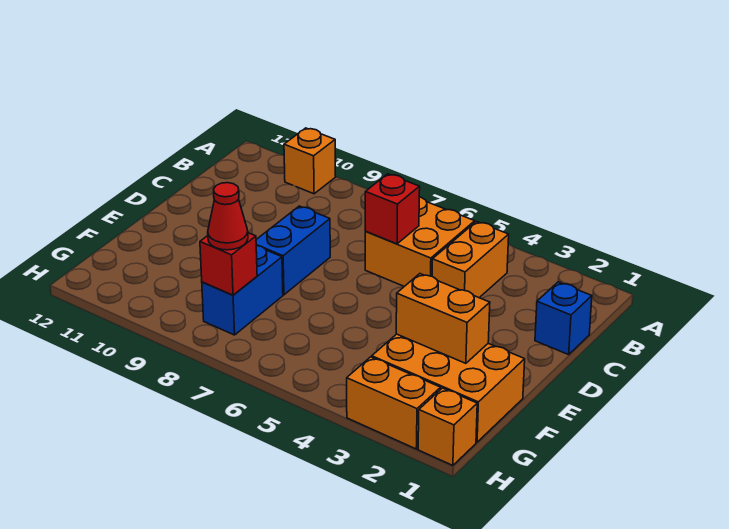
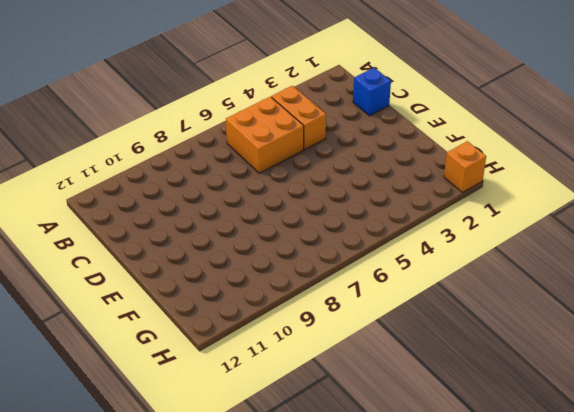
none -> orange 1x1 brick [284,128,336,194]
none -> blue 1x2 brick [256,206,330,295]
none -> orange 2x3 brick [372,334,525,442]

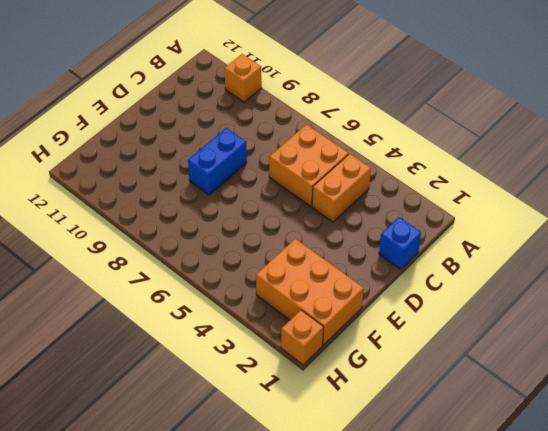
none -> blue 1x2 brick [202,245,283,335]
none -> orange 1x2 brick [347,357,441,449]
none -> red 1x1 brick [365,174,420,244]

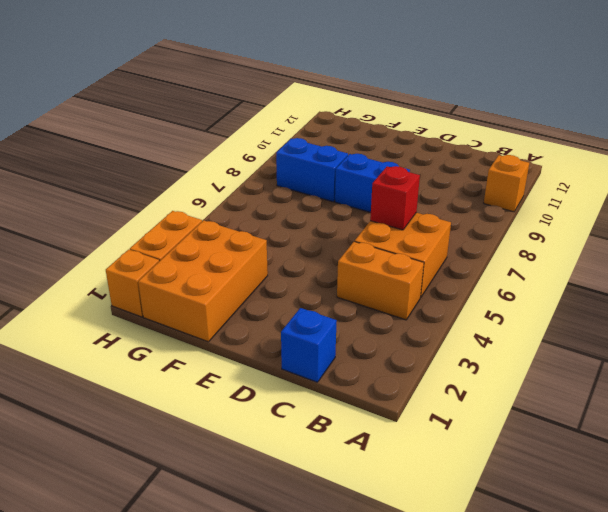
none -> orange 1x2 brick [396,274,490,363]
none -> red 1x1 brick [200,233,257,295]
none -> red 1x1 cone [208,183,248,250]

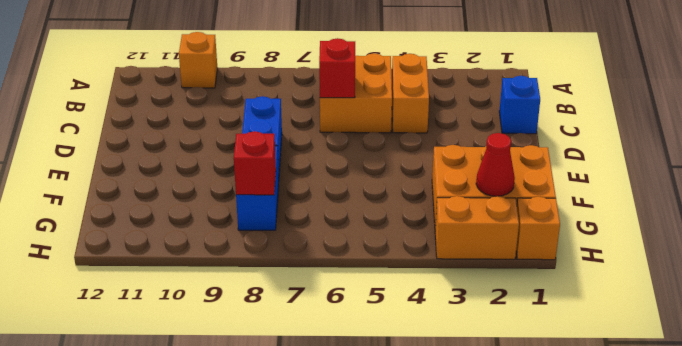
red 1x1 cone [476,133,515,196] -> red 1x1 cone moved to [208,183,248,250]
none -> orange 1x2 brick [396,274,490,363]

